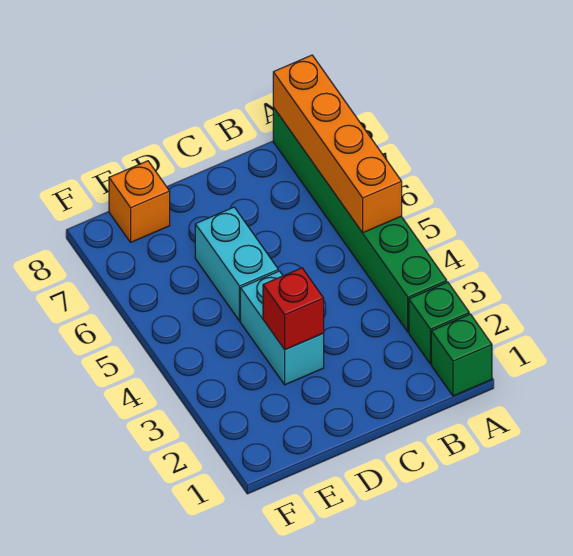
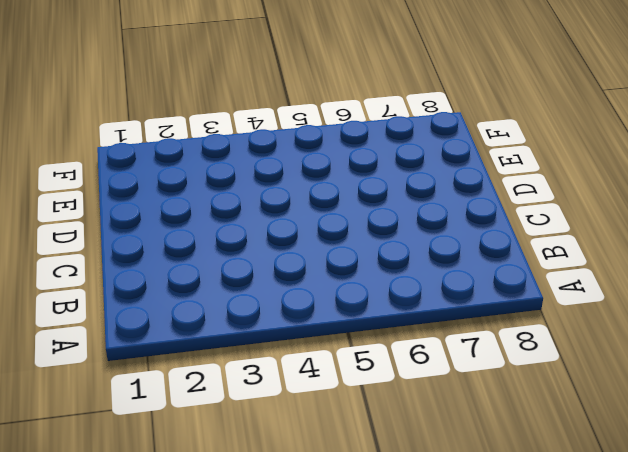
none -> green 1x1 brick [431,314,492,396]
none -> green 1x1 brick [409,282,469,364]

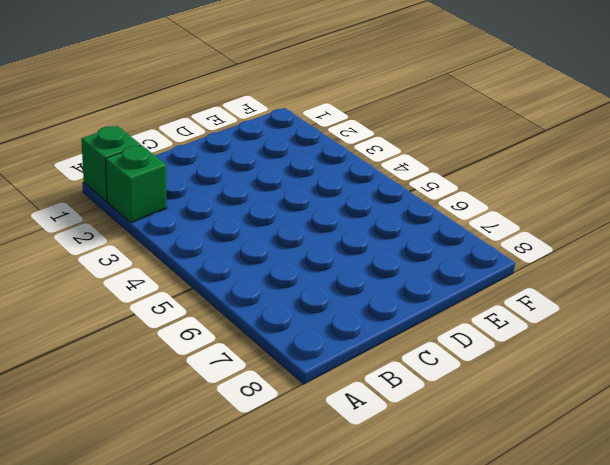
none -> green 1x6 brick [273,107,447,332]
none -> cyan 1x2 brick [240,271,324,385]

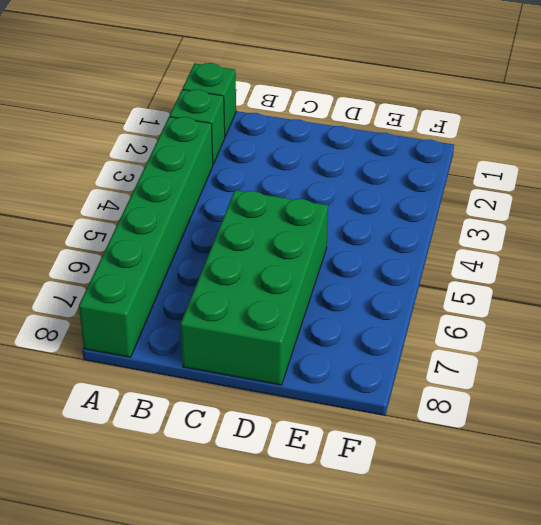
green 2x4 brick [180,190,328,385] -> cyan 1x2 brick [195,207,278,321]
none -> cyan 1x2 brick [240,271,324,385]
none -> orange 1x1 brick [109,161,170,242]

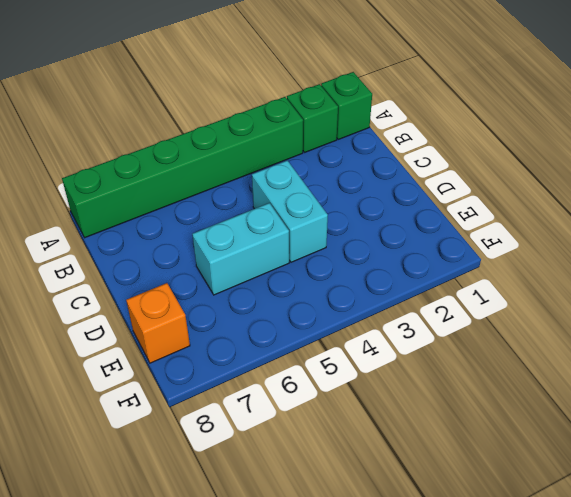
cyan 1x2 brick [252,160,328,262] -> cyan 1x2 brick turned to [240,271,324,385]
none -> orange 1x4 brick [273,55,402,233]
none -> red 1x1 brick [263,268,324,350]

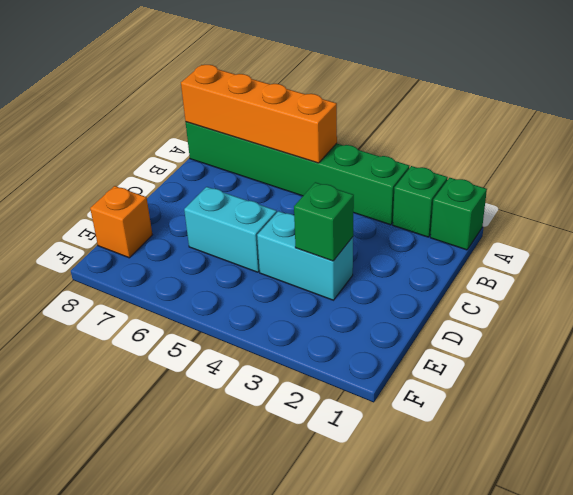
green 1x1 brick [294,182,354,261] -> red 1x1 brick [263,268,324,350]

